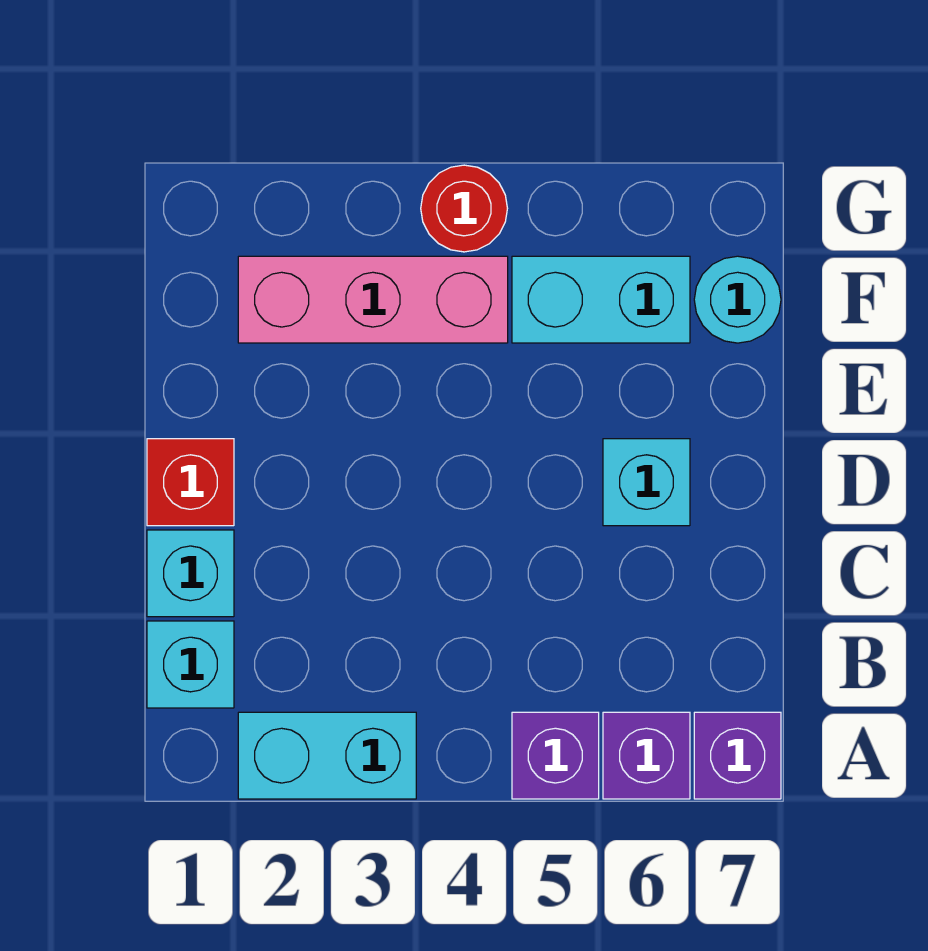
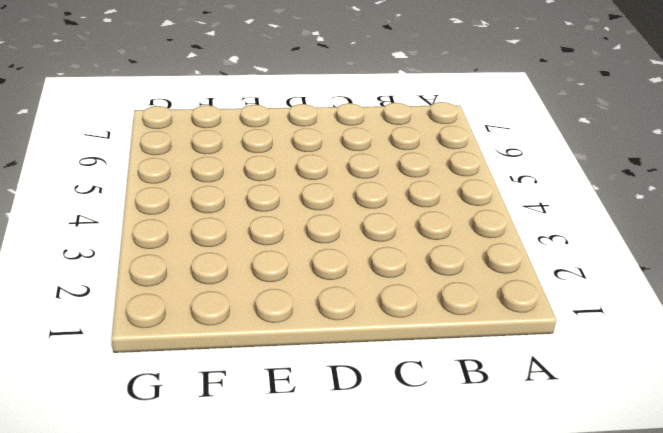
none -> cyan 1x2 brick [238,712,416,799]
none -> purple 1x1 brick [512,712,599,799]
none -> purple 1x1 brick [603,712,690,799]

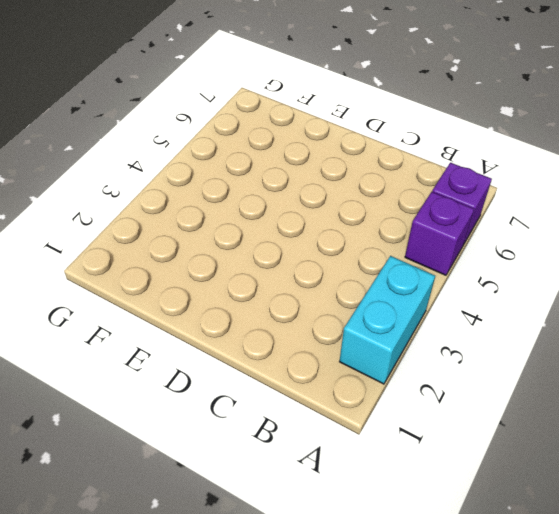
none -> purple 1x1 brick [694,712,781,799]
none -> cyan 1x1 brick [147,621,234,708]
none -> cyan 1x1 brick [147,530,234,617]

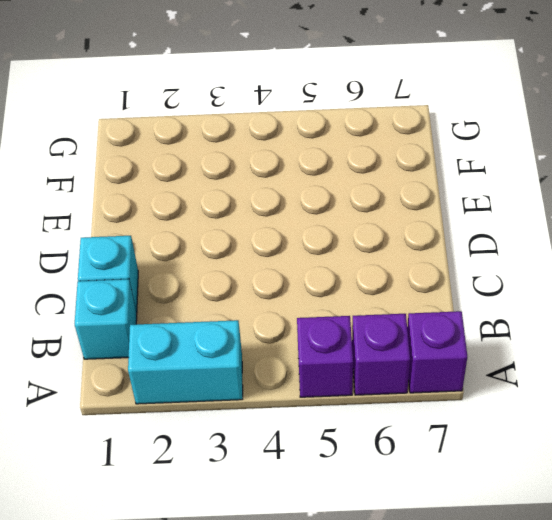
none -> red 1x1 brick [147,439,234,526]
none -> cyan 1x1 brick [603,439,690,526]
none -> pink 1x3 brick [238,256,508,343]

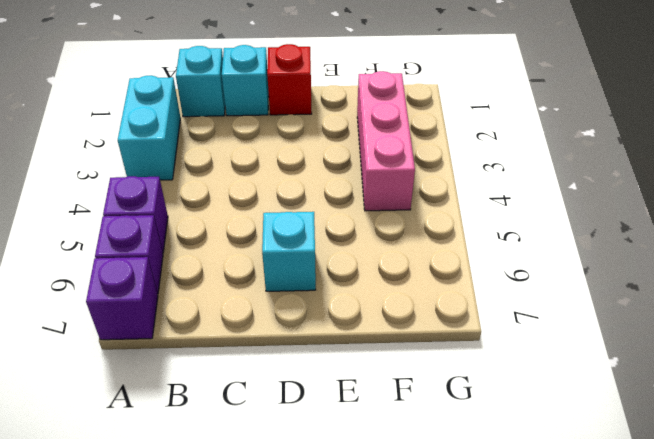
none -> cyan 1x2 brick [512,256,690,343]
none -> cyan 1x1 round brick [694,256,781,343]
none -> red 1x1 round brick [421,165,507,252]

